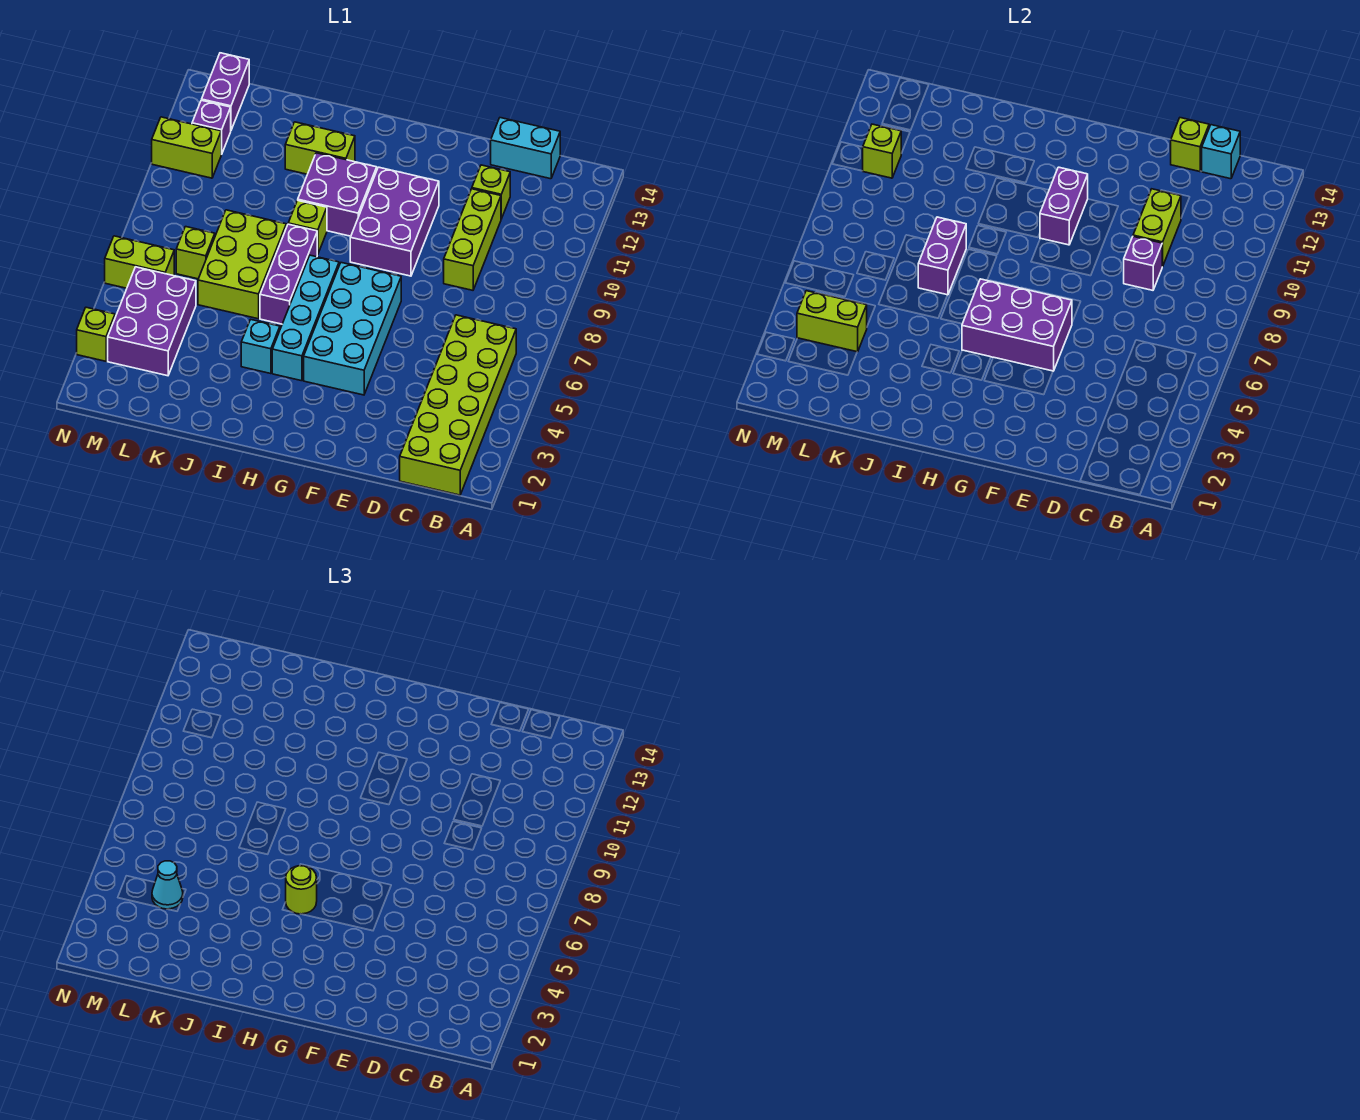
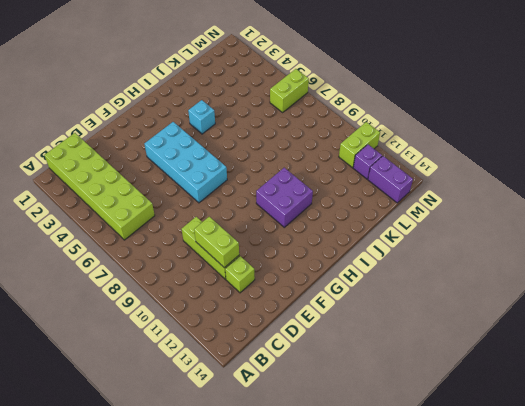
none -> cyan 1x2 brick [491,118,560,179]
none -> purple 2x3 brick [350,167,439,276]
none -> cyan 1x4 brick [272,255,339,381]
none -> purple 1x3 brick [260,224,317,324]

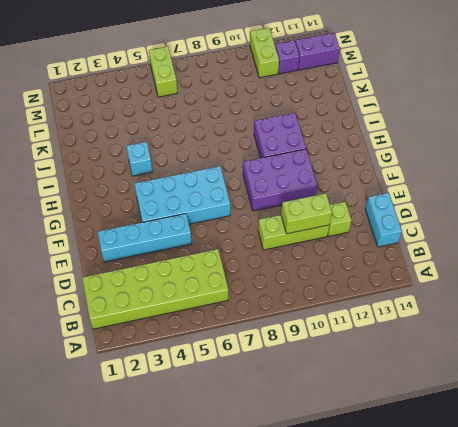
cyan 1x4 brick [98,214,192,262] -> cyan 1x4 brick moved to [272,255,339,381]
none -> purple 1x3 brick [260,224,317,324]
none -> lime 1x1 brick [288,200,327,255]
none -> lime 1x2 brick [285,122,355,174]
none -> lime 2x3 brick [198,210,286,319]

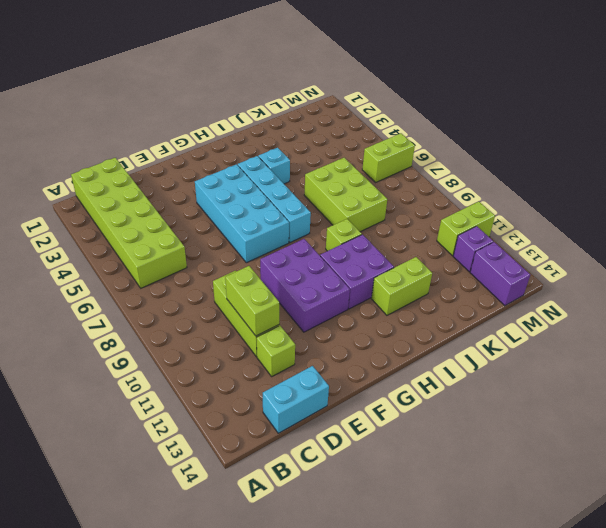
none -> purple 1x3 brick [260,224,317,324]
none -> purple 2x3 brick [108,267,196,376]
none -> lime 1x1 brick [176,227,215,279]
none -> lime 1x1 brick [77,307,115,361]

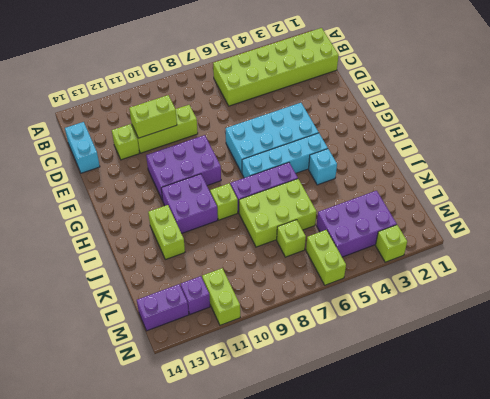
none -> cyan 1x1 brick [1201,125,1240,179]
none -> purple 1x1 brick [1124,237,1162,290]
none -> lime 1x1 brick [1171,118,1209,172]
none -> purple 2x3 brick [962,279,1072,371]

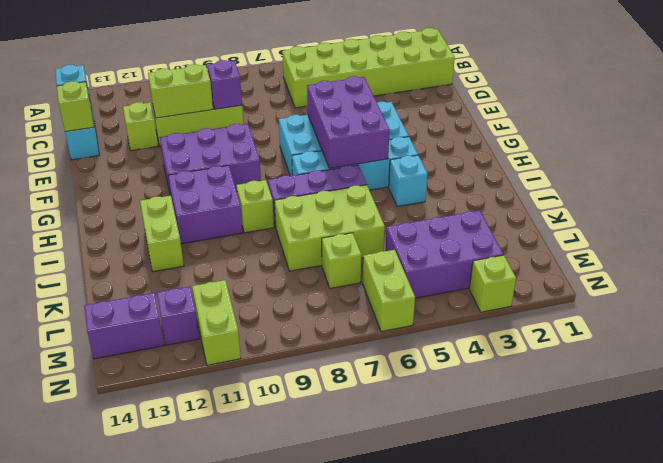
none -> purple 1x2 brick [1040,167,1088,245]
none -> purple 1x2 brick [918,217,966,295]
none -> lime 1x2 brick [797,291,867,352]
none -> lime 1x1 brick [863,124,901,178]

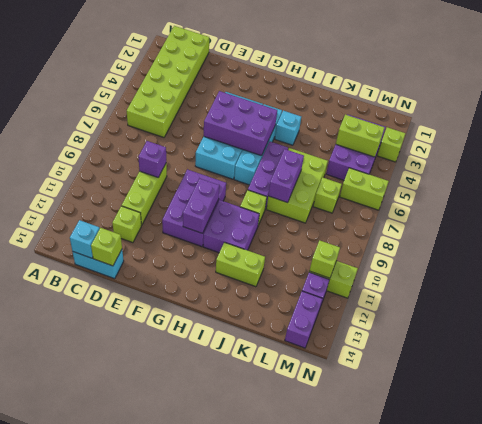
none -> lime 1x2 brick [1133,189,1181,266]
none -> lime 1x1 round brick [286,866,317,914]
none -> cyan 1x1 cone [152,861,183,909]

